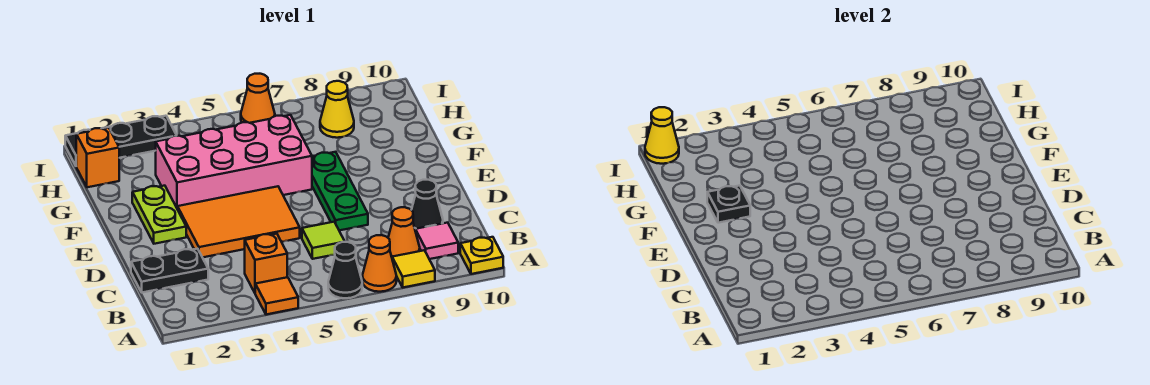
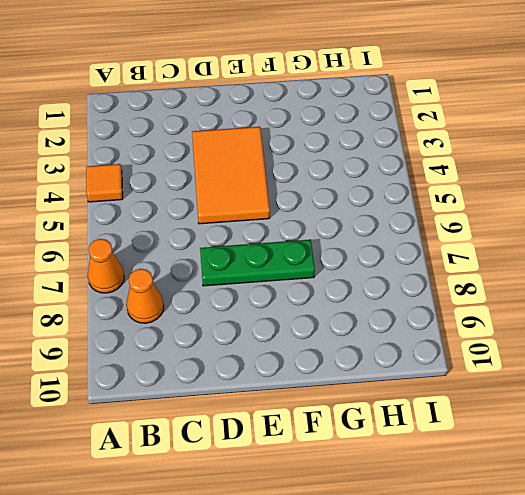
none -> black 1x1 cone [328,242,362,298]
none -> yellow 1x1 tile [392,250,435,287]
none -> yellow 1x1 plate [460,237,503,274]

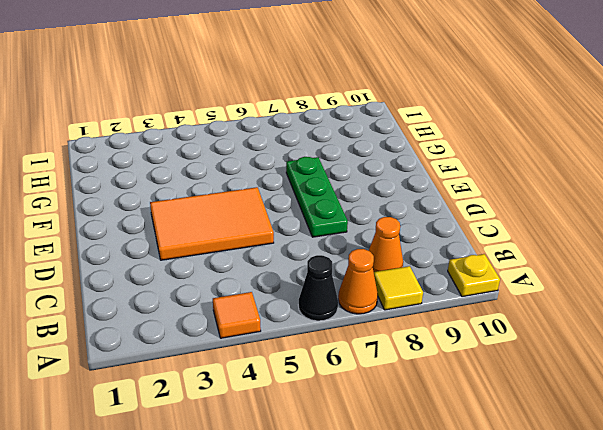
none -> orange 1x1 brick [245,234,287,293]
none -> pink 1x1 tile [415,223,458,259]
none -> black 1x2 plate [131,249,208,293]

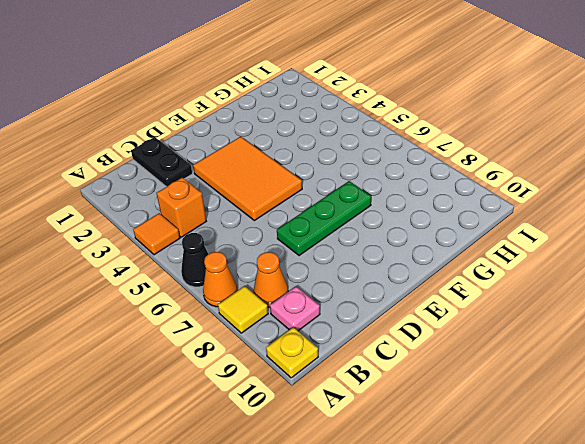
pink 1x1 plate [270,286,320,331] -> pink 1x1 tile [415,223,458,259]
none -> lime 1x1 tile [302,222,345,259]
none -> black 1x1 cone [412,180,443,229]
none -> lime 1x2 plate [132,186,186,244]

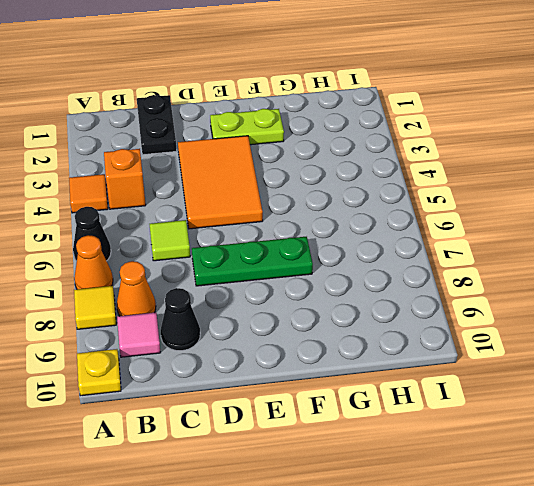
none -> pink 2x4 brick [156,115,312,209]
none -> orange 1x1 brick [76,128,119,187]
none -> yellow 1x1 cone [320,81,354,138]

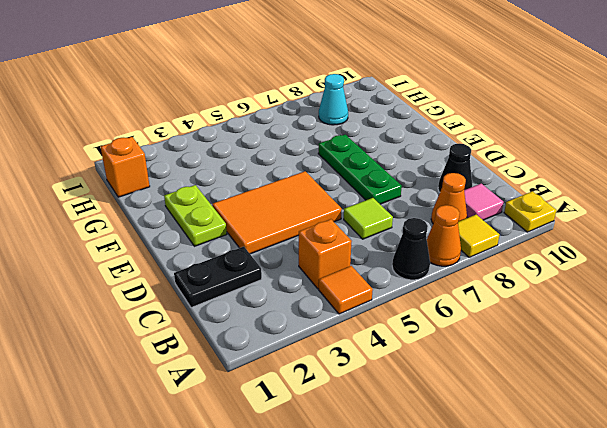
cyan 1x1 cone [319,74,348,125] -> yellow 1x1 cone [320,81,354,138]
none -> pink 2x4 brick [156,115,312,209]
none -> black 1x3 plate [65,116,177,166]
none -> orange 1x1 cone [241,74,275,123]

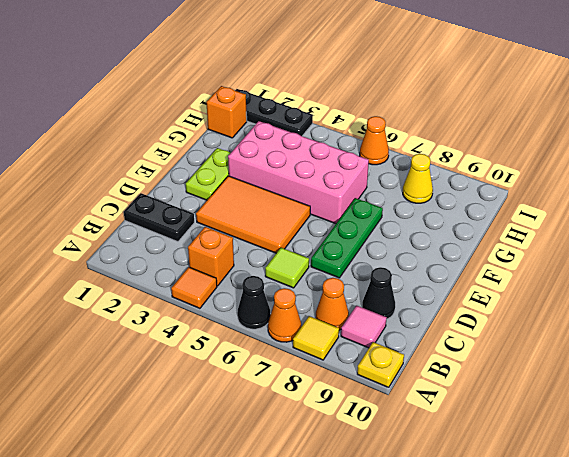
none -> black 1x1 plate [707,186,750,223]
none -> yellow 1x1 cone [645,107,679,164]

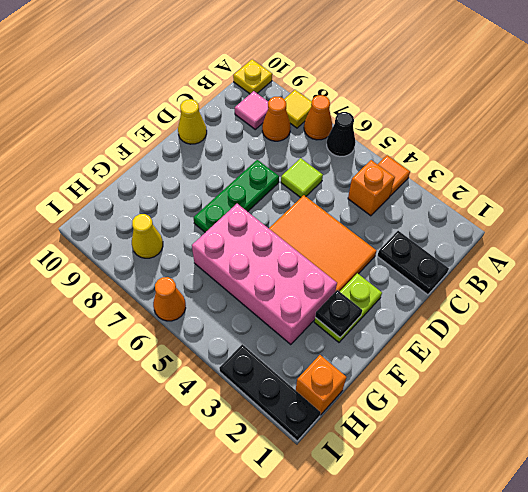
yellow 1x1 cone [178,99,207,144] -> yellow 1x1 cone moved to [645,107,679,164]
none -> black 1x1 cone [412,180,443,229]

